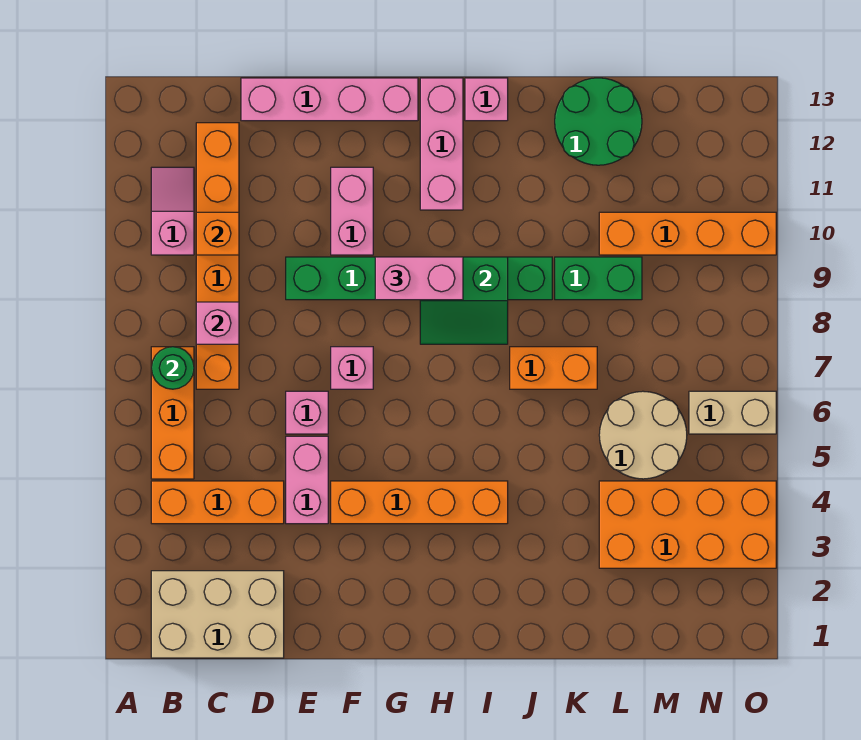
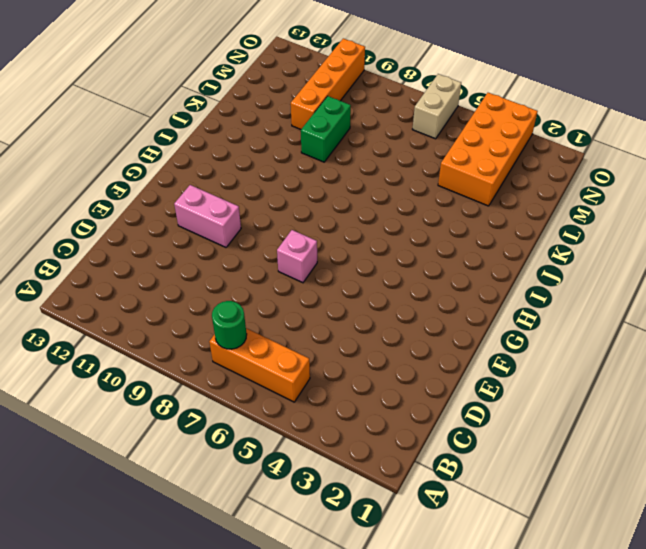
none -> tan 2x3 brick [151,571,284,658]
none -> orange 1x3 brick [151,481,284,524]
none -> pink 1x2 slope [151,167,194,255]

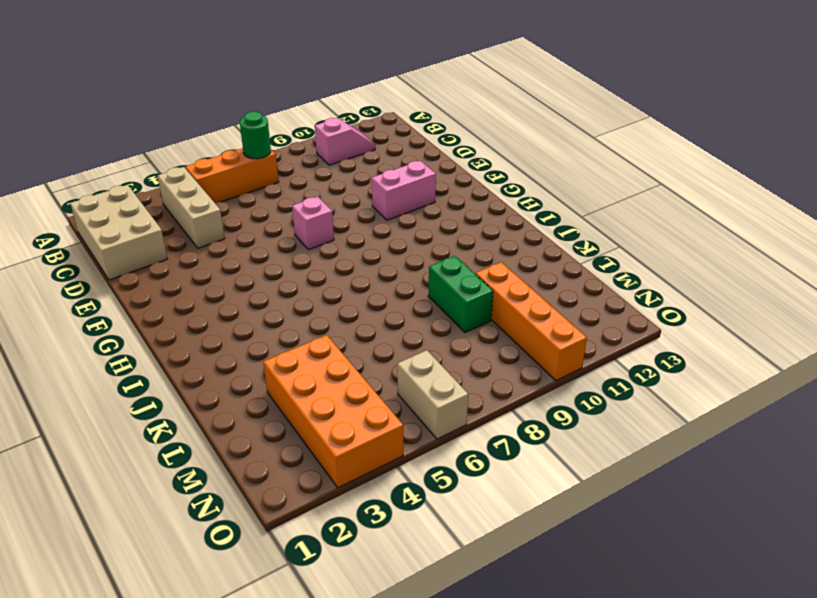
tan 1x3 brick [158,167,225,248] -> orange 1x3 brick [151,481,284,524]
none -> orange 1x6 brick [196,123,239,389]
none -> pink 1x4 brick [241,78,418,121]
none -> pink 1x2 brick [286,436,328,524]

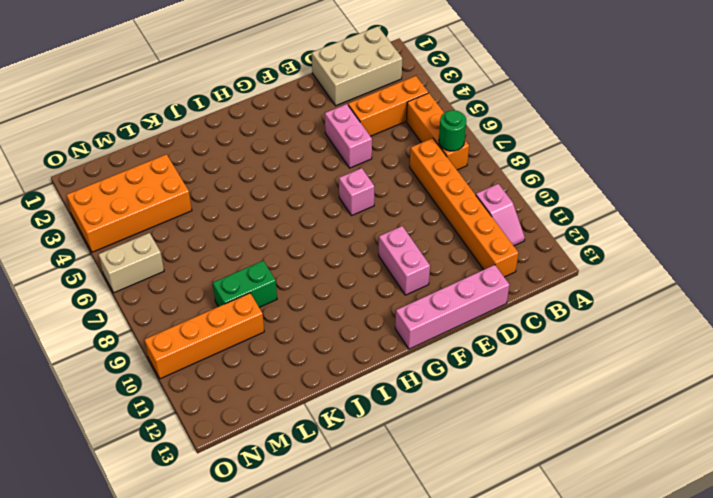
none -> pink 1x1 brick [286,391,328,434]
none -> green 1x6 brick [286,257,552,300]
none -> orange 1x4 brick [331,481,508,524]

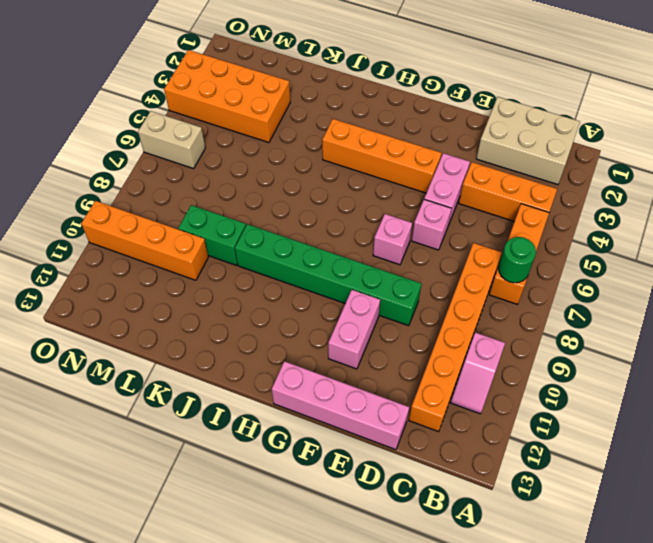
none -> pink 1x3 brick [420,78,463,210]
none -> pink 1x1 brick [465,78,508,121]
none -> orange 1x2 brick [510,347,597,389]

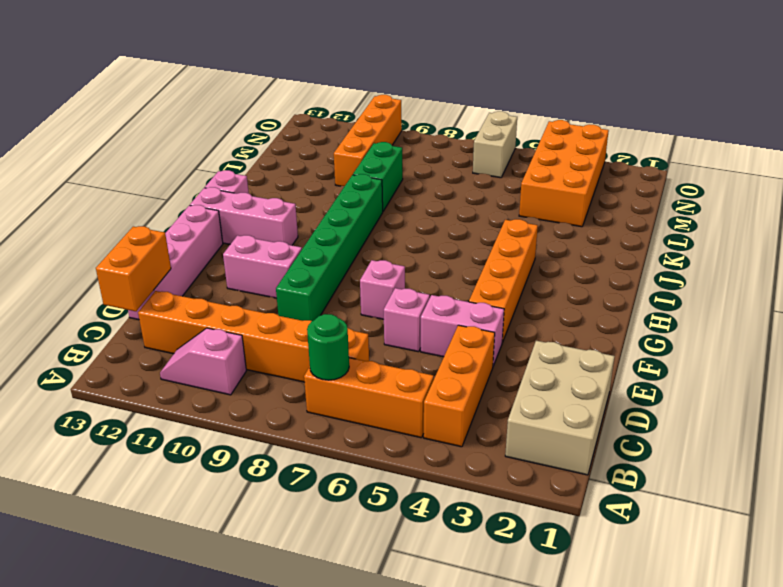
orange 1x2 brick [96,226,171,311] -> orange 1x2 brick moved to [510,347,597,389]
none -> green 2x2 round brick [555,78,642,165]
none -> tan 2x2 round brick [599,391,687,479]
none -> pink 1x1 brick [196,302,239,344]

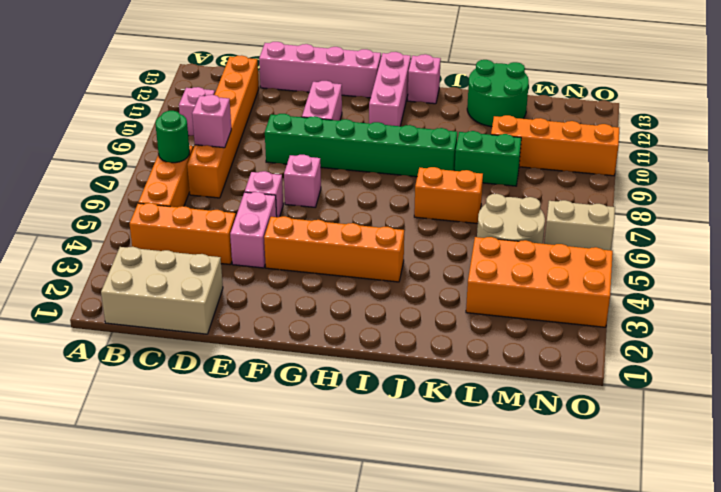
none -> orange 1x1 brick [196,212,239,255]
none -> green 2x2 slope [420,257,508,344]
none -> pink 1x2 brick [375,257,463,300]

